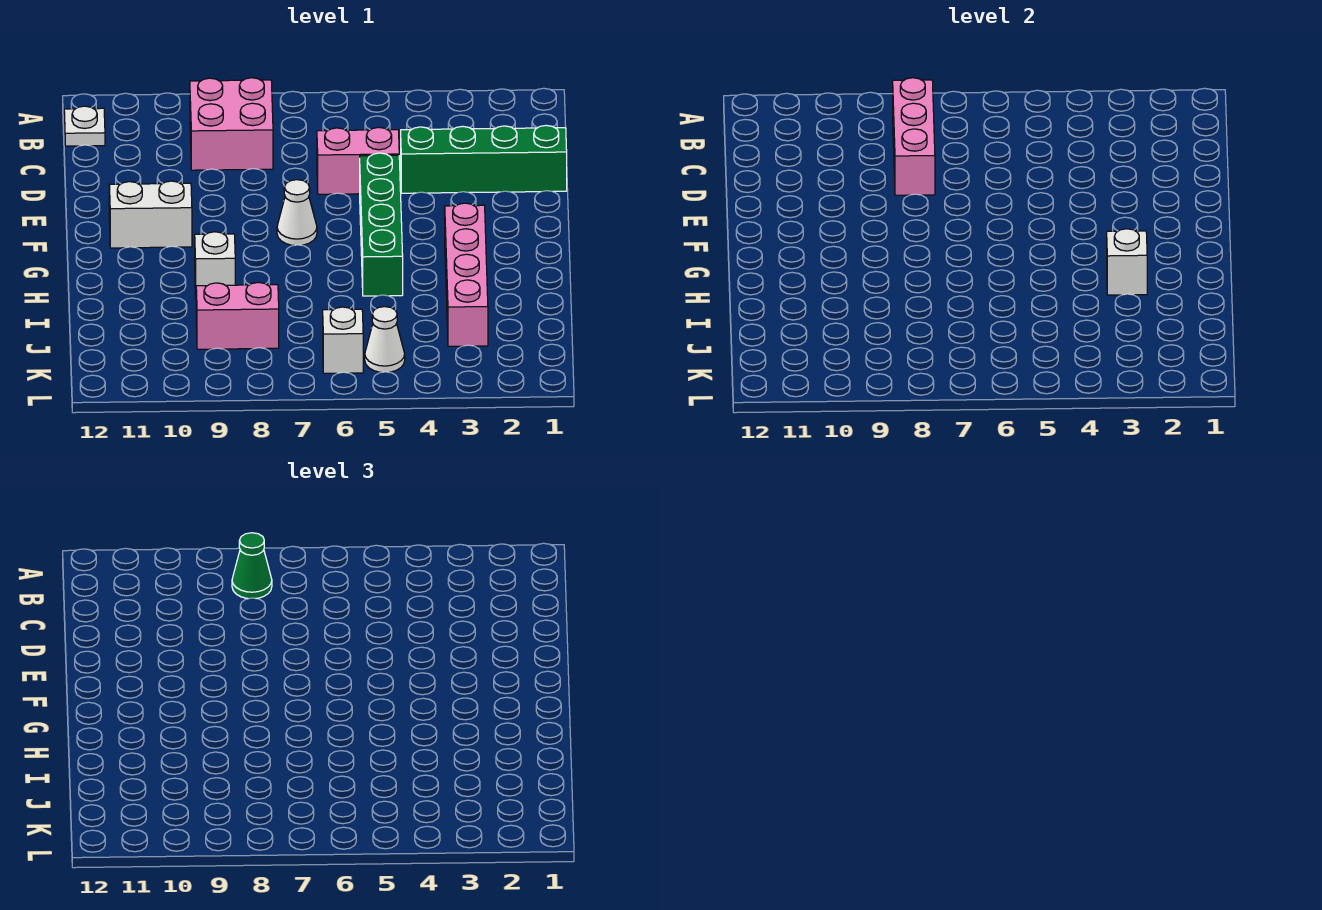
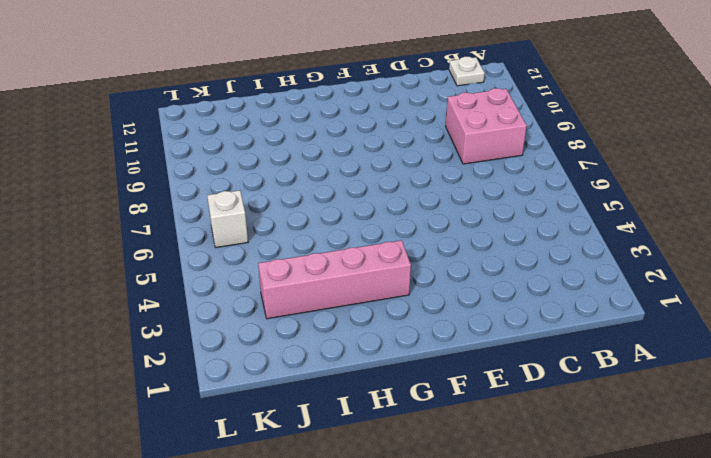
none -> green 1x4 brick [401,125,567,193]
none -> pink 1x2 brick [317,127,399,194]
none -> green 1x4 brick [360,153,403,296]

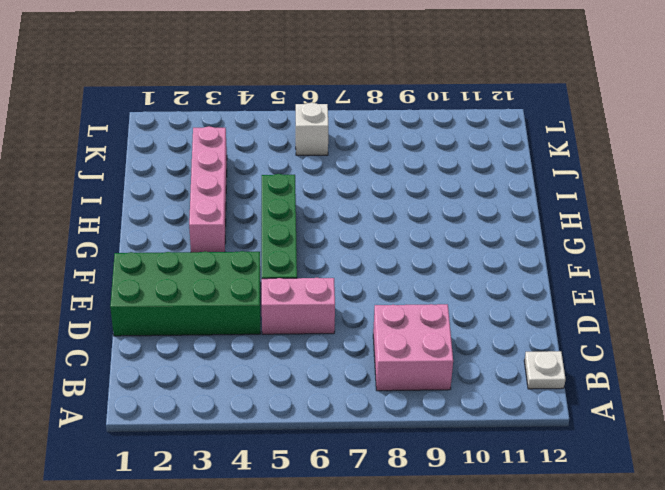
green 2x4 brick [110,251,260,336] -> green 1x4 brick [401,125,567,193]
none -> white 1x1 cone [277,180,317,245]
none -> white 1x2 brick [109,181,192,248]
none -> white 1x1 brick [195,232,235,298]

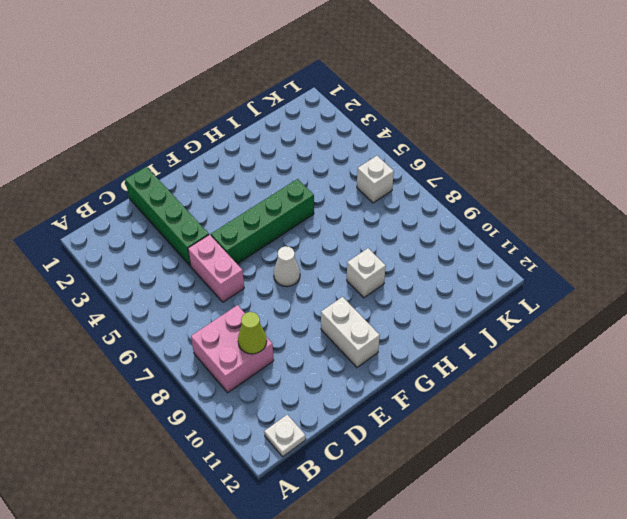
lime 1x1 cone [238,312,267,354] -> none
none -> pink 1x4 brick [445,203,488,346]
none -> pink 1x2 brick [196,282,279,349]
none -> white 1x1 cone [365,307,405,372]

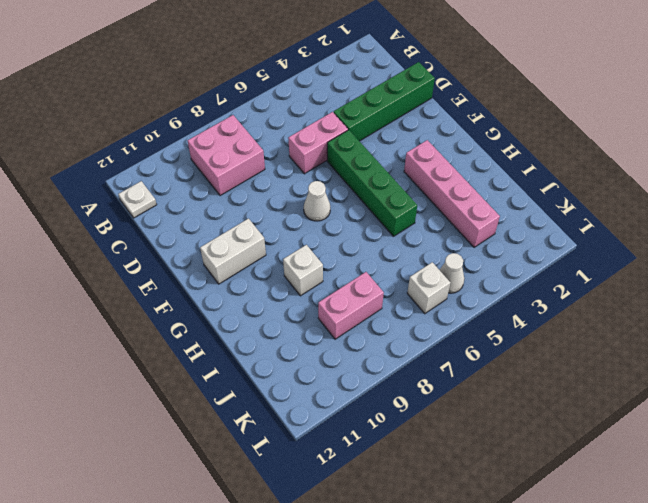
none -> pink 1x3 brick [893,78,935,195]
none -> white 1x1 brick [1107,229,1147,295]
none -> green 1x1 cone [232,533,272,599]

